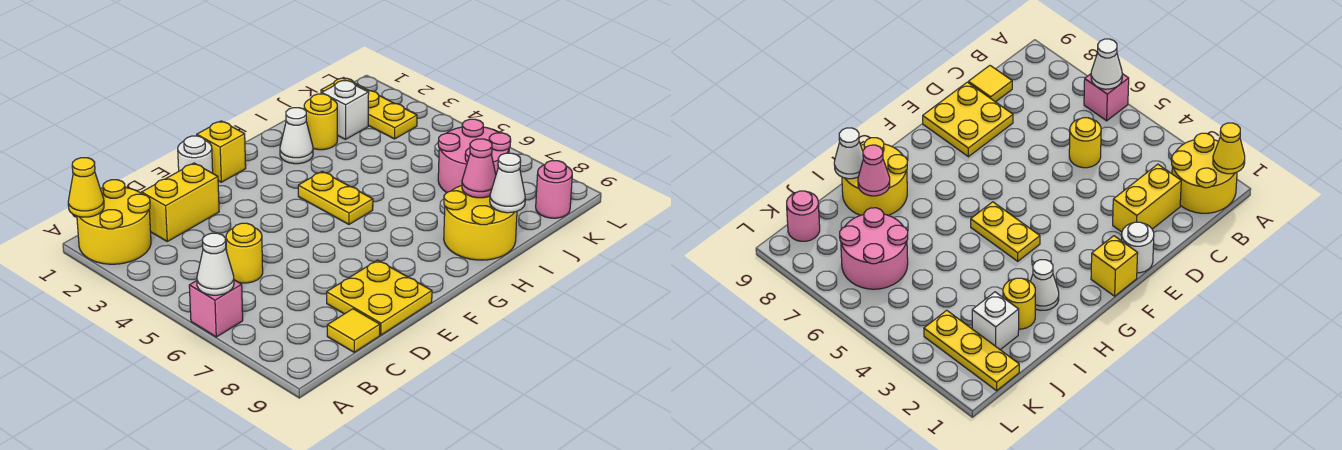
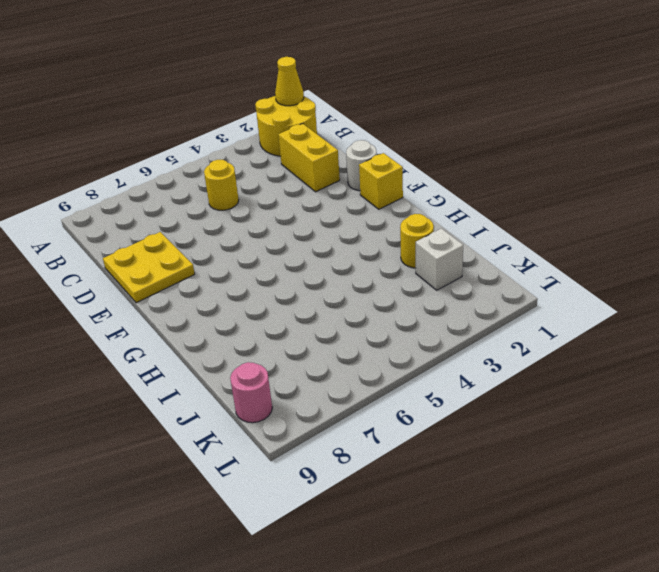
none -> pink 1x1 brick [189,280,243,337]
none -> yellow 1x1 tile [327,309,380,352]
none -> yellow 1x2 plate [298,172,373,224]

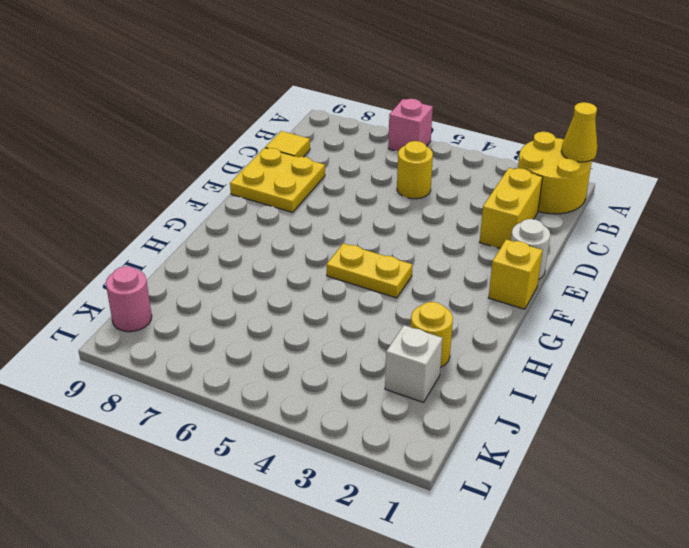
none -> white 1x1 cone [280,108,313,164]
none -> yellow 2x2 round brick [444,186,517,260]
none -> pink 2x2 round brick [438,119,511,193]

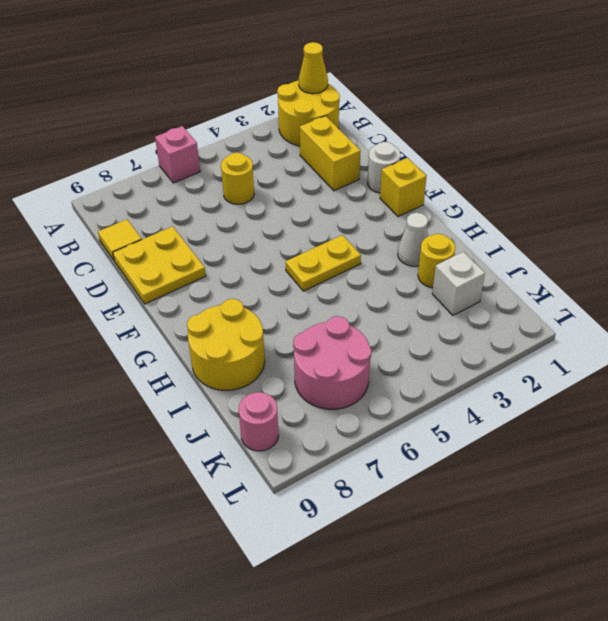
none -> yellow 1x3 plate [321,78,417,139]
none -> white 1x1 cone [197,233,234,295]
none -> pink 1x1 cone [462,139,496,198]

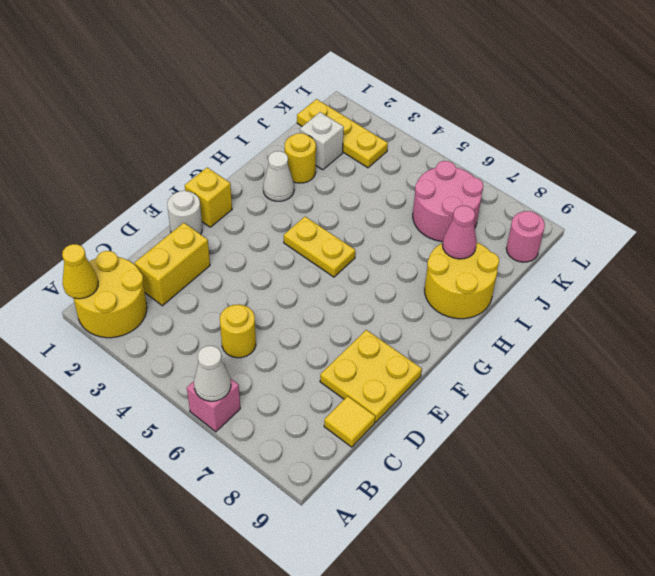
none -> white 1x1 cone [490,153,525,213]

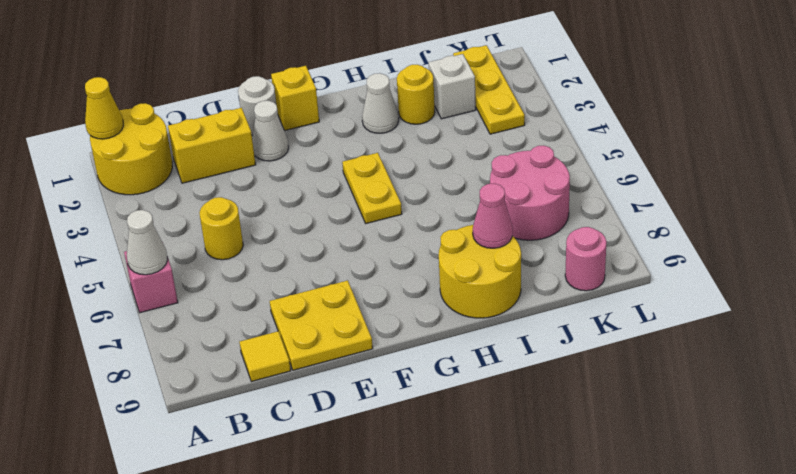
white 1x1 cone [252,101,289,161] -> white 1x1 cone moved to [490,153,525,213]

